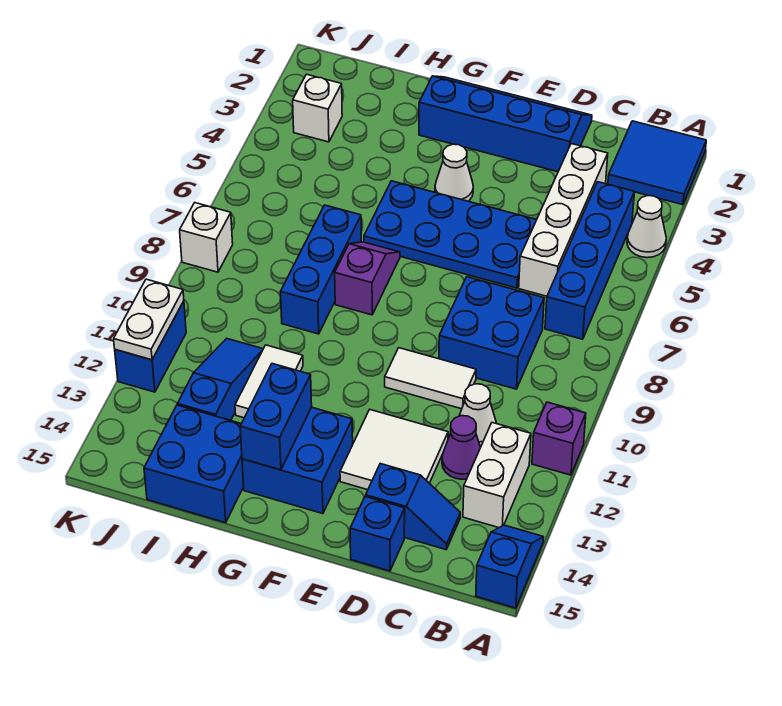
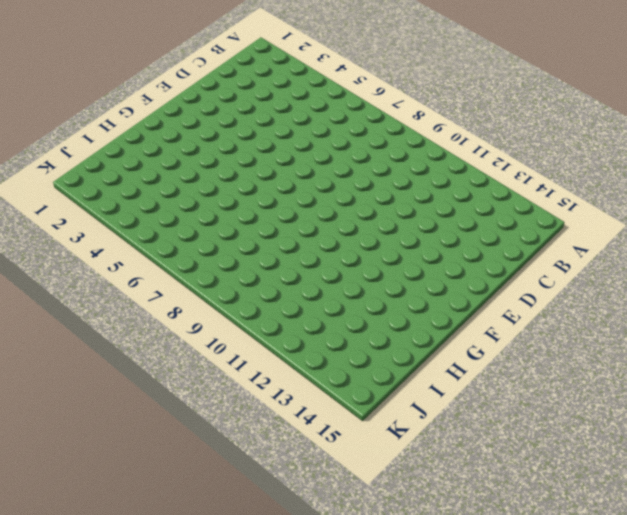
none -> blue 2x2 tile [608,121,706,205]
none -> white 1x1 cone [627,196,666,258]
none -> purple 1x1 brick [532,402,586,475]

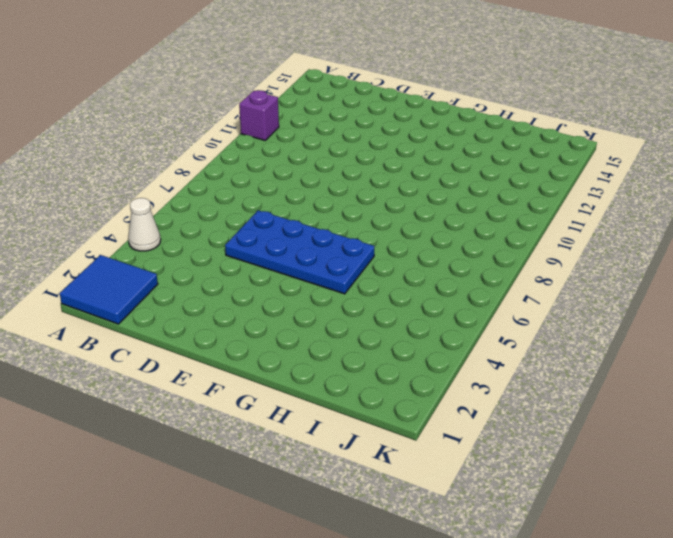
none -> blue 1x2 slope [476,525,544,608]
none -> blue 1x4 brick [545,182,635,339]
none -> white 1x2 brick [463,423,531,528]

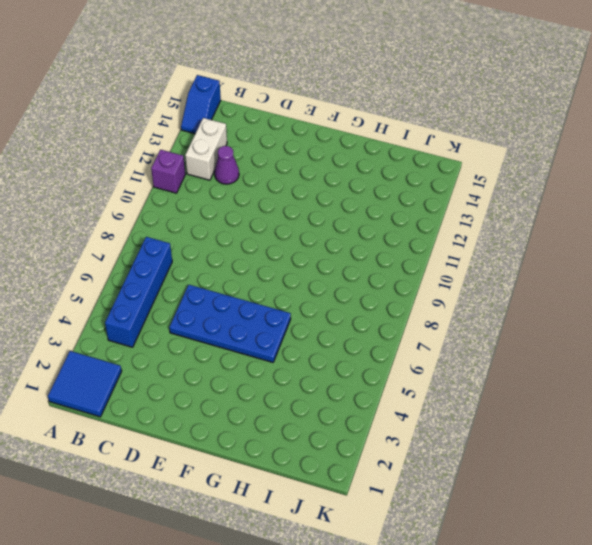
none -> white 1x1 cone [627,196,666,258]
none -> white 1x4 brick [519,144,608,296]
none -> blue 2x2 brick [439,277,544,389]

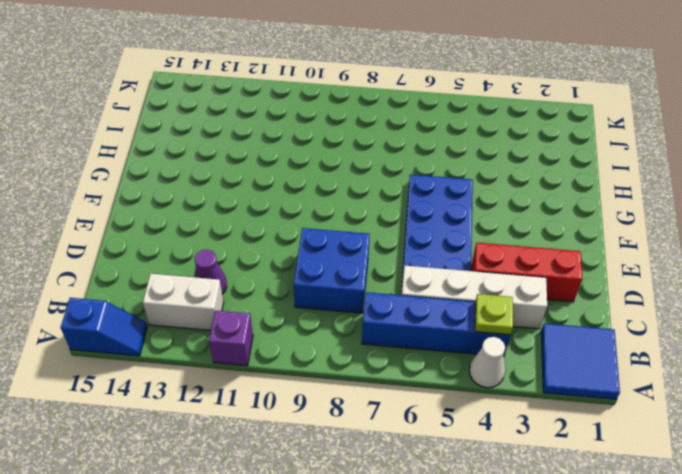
lime 1x1 plate [475,294,513,335] -> none
red 1x3 brick [471,243,582,302] -> blue 2x4 slope [419,76,592,172]
none -> white 1x1 cone [459,384,496,447]
none -> blue 1x2 slope [366,464,460,550]
none -> white 1x2 tile [385,348,476,409]

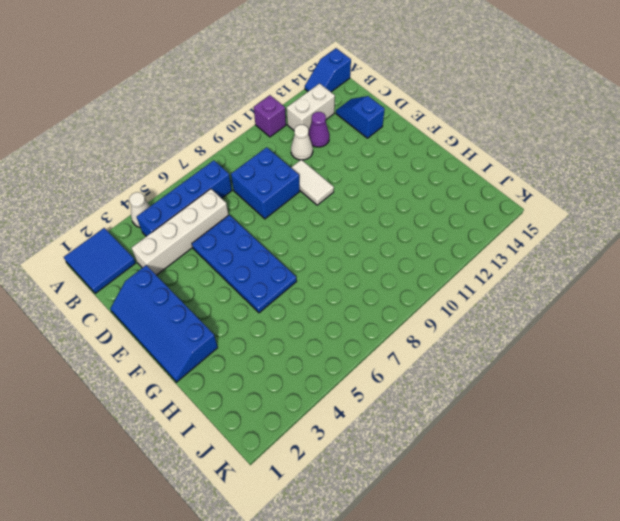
none -> white 2x2 tile [340,409,448,490]
none -> blue 1x1 brick [350,496,405,571]
none -> white 1x1 cone [435,144,473,201]

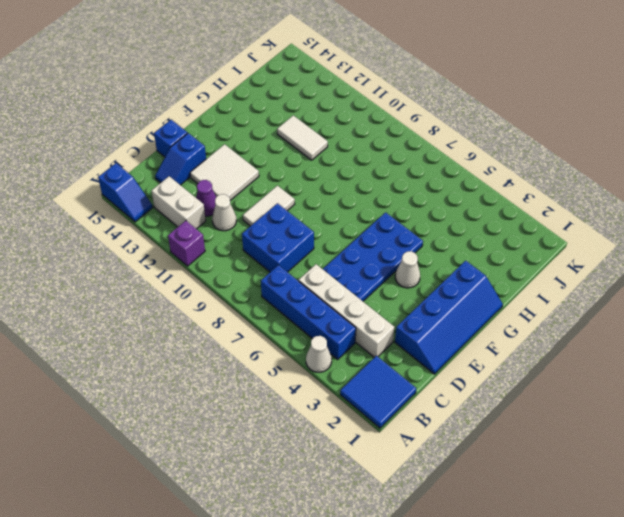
none -> blue 2x2 brick [242,407,353,514]
none -> purple 1x2 slope [335,242,400,315]
none -> blue 1x3 brick [281,205,361,334]

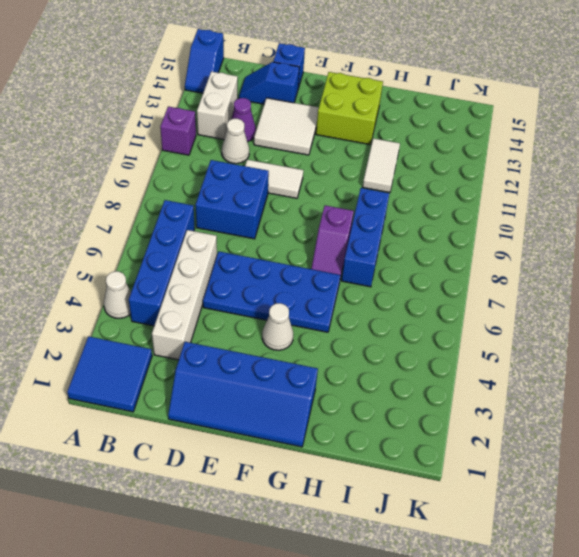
lime 2x2 brick [316,72,383,145] -> blue 2x2 brick [242,407,353,514]
none -> blue 2x2 brick [144,405,244,523]
none -> blue 1x3 slope [177,338,263,420]
none -> white 1x1 brick [293,74,342,142]

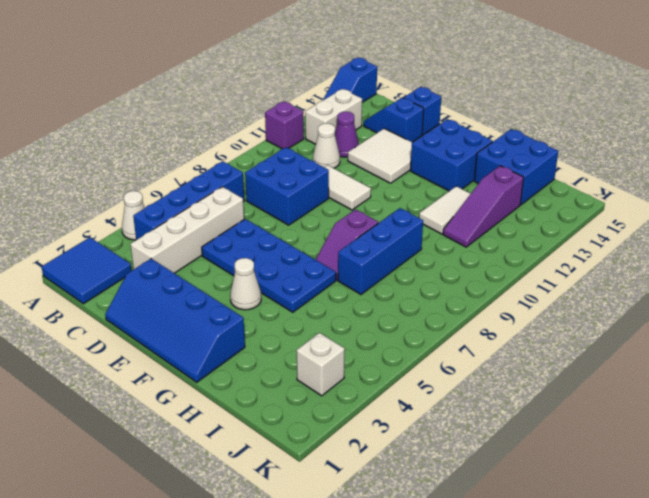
purple 1x3 slope [443,166,524,247] -> blue 1x3 slope [177,338,263,420]
none -> white 1x1 brick [180,203,233,272]
none -> blue 1x2 brick [115,301,186,392]
none -> blue 1x2 brick [240,364,312,470]

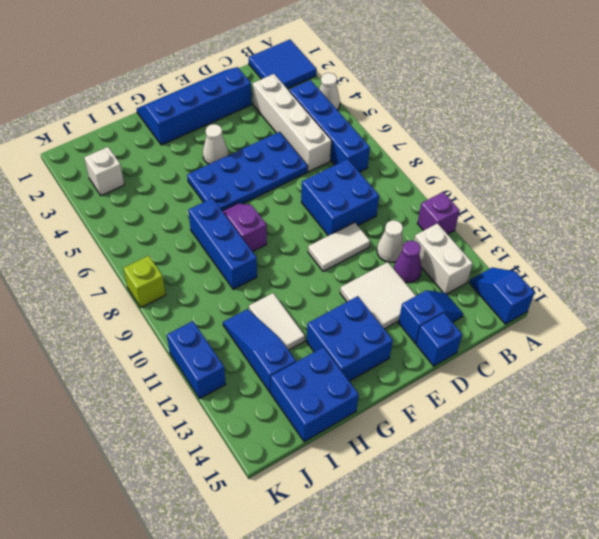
lime 1x1 brick [123,256,166,307] -> white 1x1 brick [180,203,233,272]
none -> blue 1x2 brick [240,364,312,470]
none -> white 1x2 plate [114,279,184,360]

